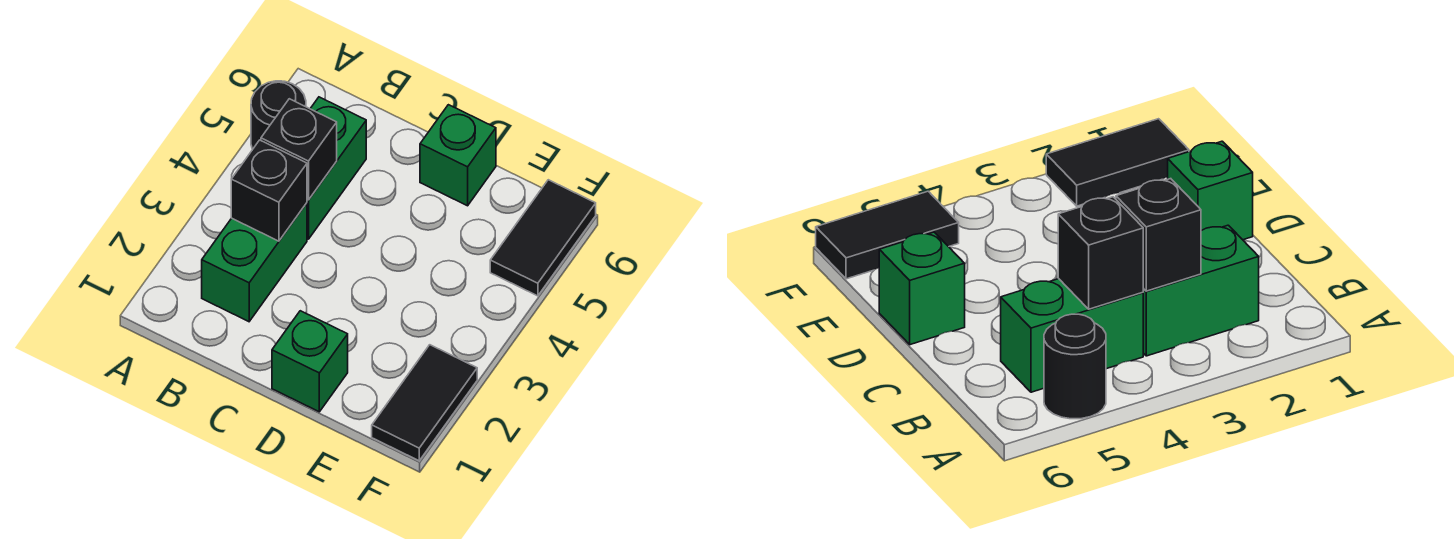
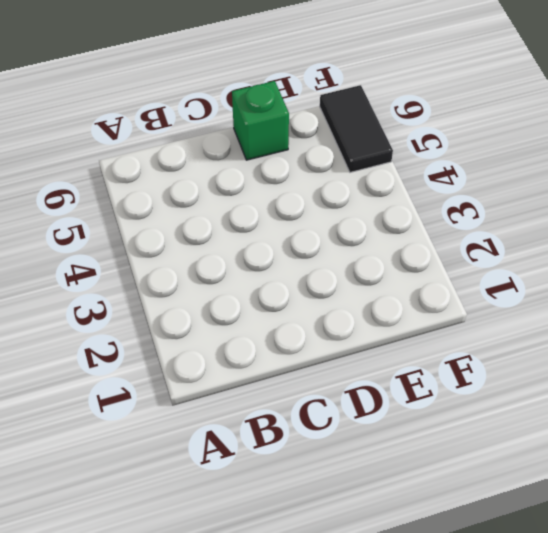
none -> black 1x1 round brick [251,81,306,149]
none -> green 1x2 brick [202,203,307,322]

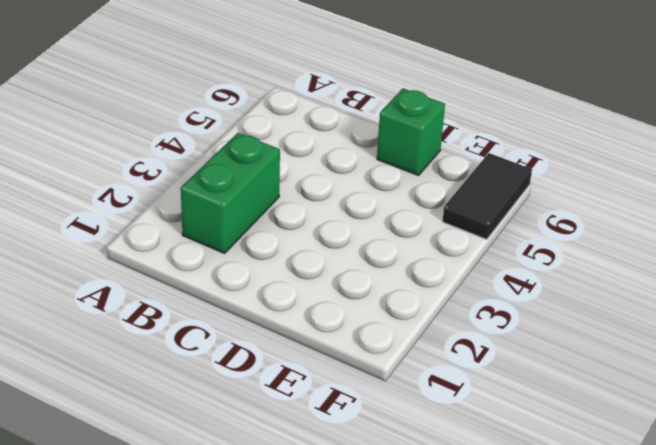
none -> black 1x1 round brick [251,81,306,149]
none -> green 1x2 brick [307,97,366,239]

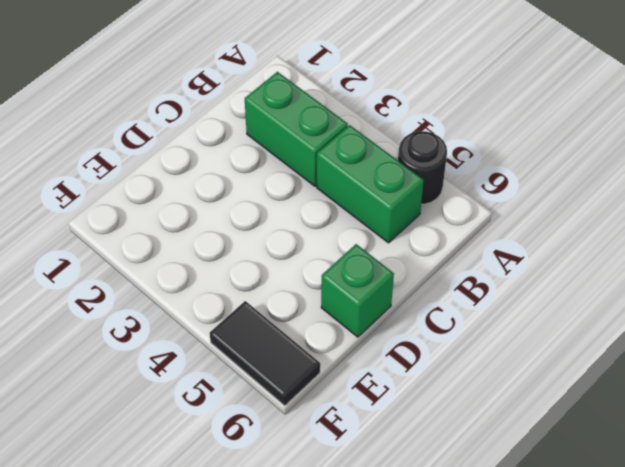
none -> green 1x1 brick [272,311,348,412]
none -> black 1x2 tile [372,345,477,461]

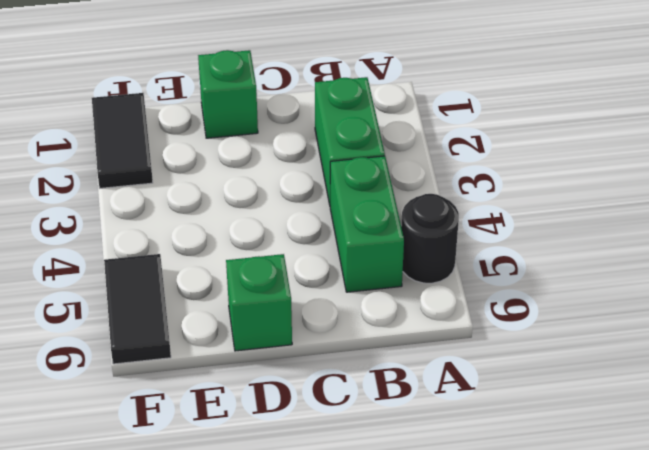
none -> black 1x1 brick [231,140,307,241]
none -> black 1x1 brick [261,99,337,200]

